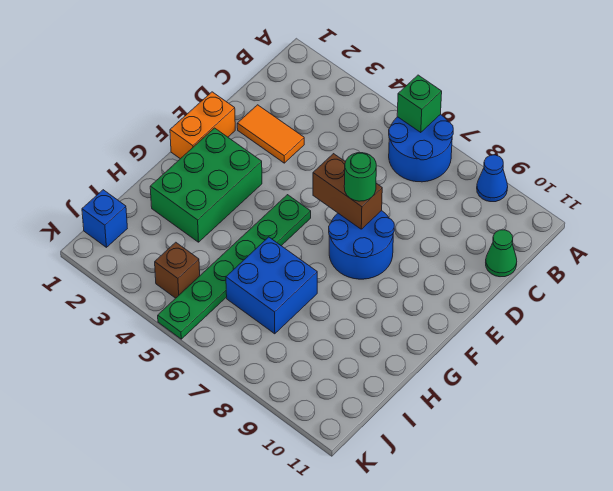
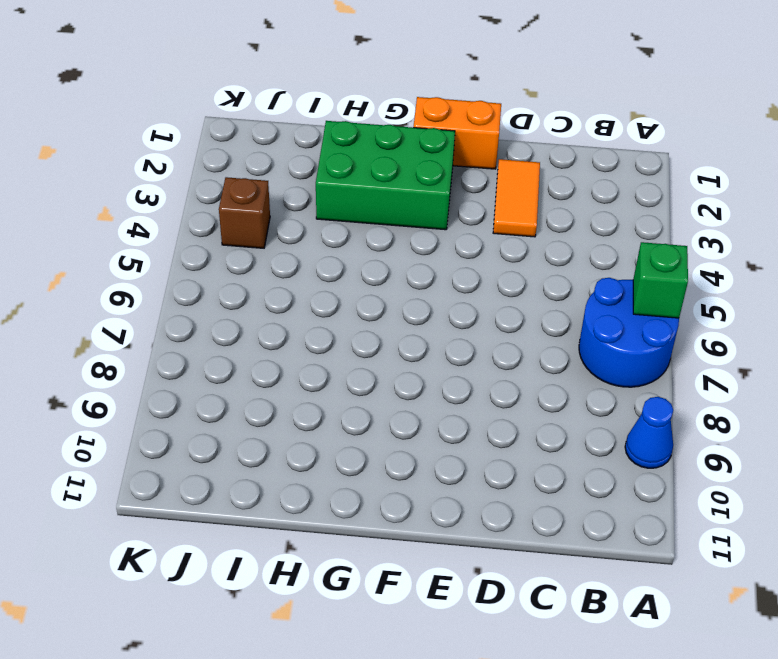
none -> green 1x1 cone [486,230,517,277]
none -> blue 2x2 round brick [329,211,394,279]
none -> green 1x6 plate [158,195,311,339]

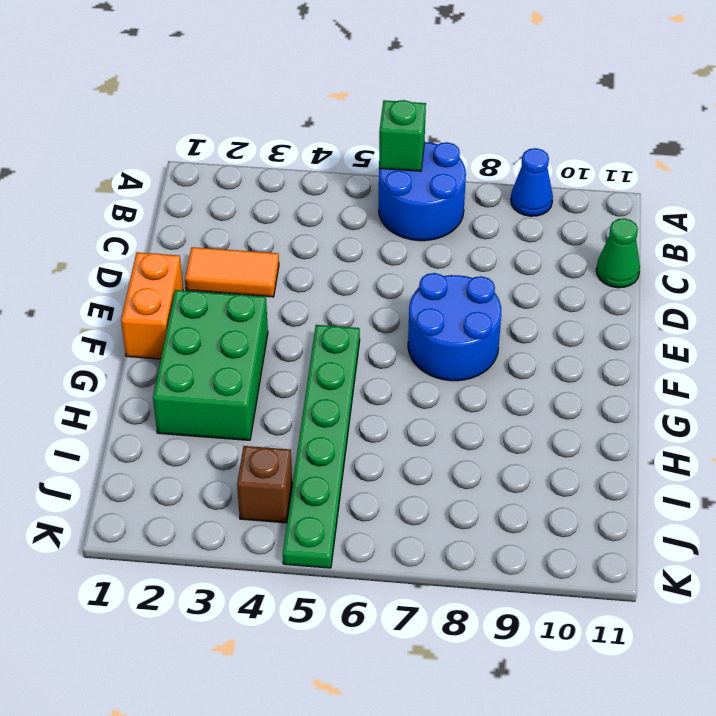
none -> blue 2x2 brick [226,237,317,334]
none -> blue 1x1 brick [82,190,127,247]
none -> brown 1x2 brick [313,154,382,229]

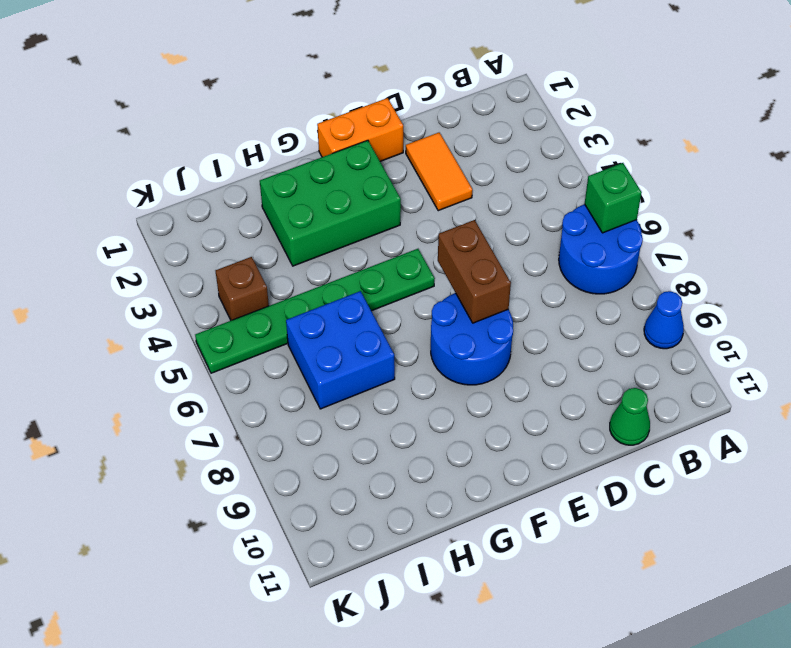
none -> blue 1x1 brick [82,190,127,247]
none -> green 1x1 round brick [344,153,376,201]

